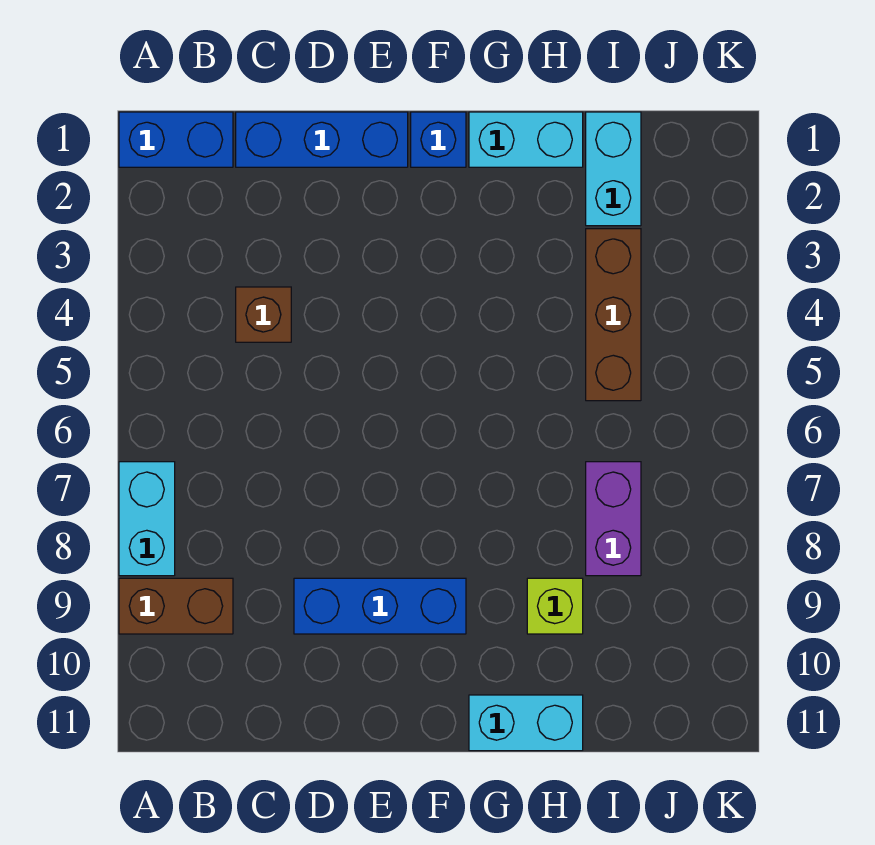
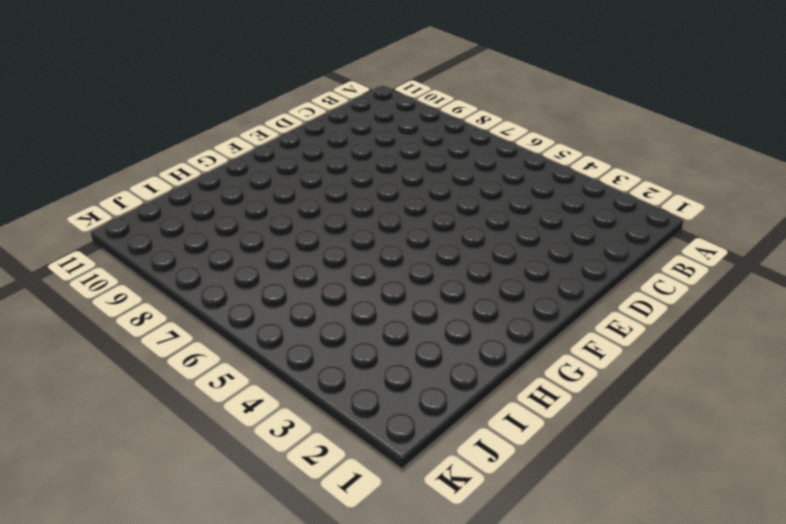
none -> blue 1x2 brick [119,112,233,167]
none -> cyan 1x2 brick [119,462,175,576]
none -> brown 1x2 brick [119,578,233,634]

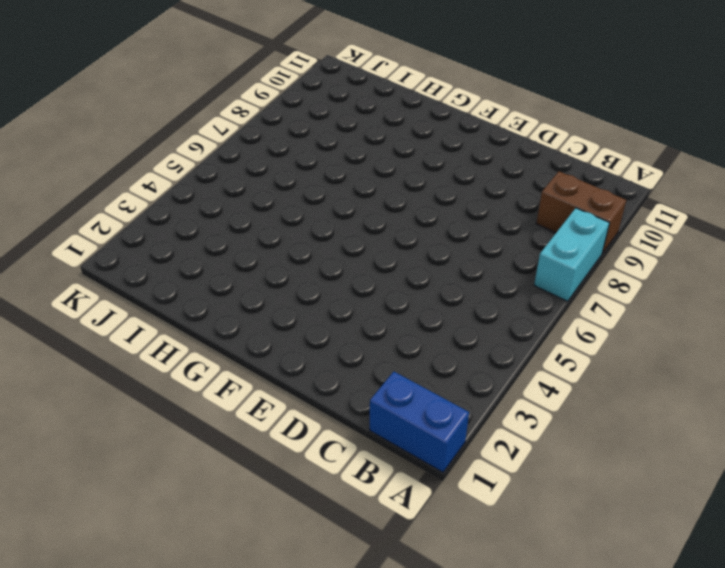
none -> blue 1x3 brick [236,112,408,167]
none -> brown 1x1 brick [236,287,291,342]
none -> blue 1x3 brick [294,578,466,634]

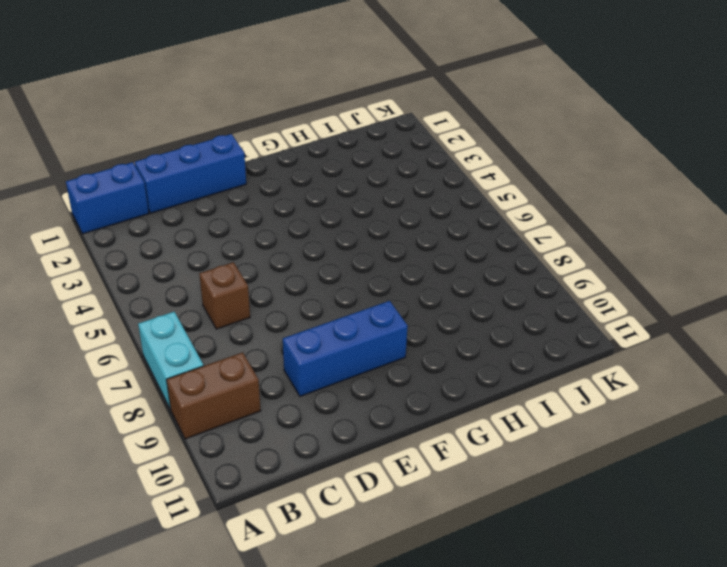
brown 1x1 brick [199,262,250,329] -> brown 1x1 brick moved to [236,287,291,342]
none -> blue 1x1 brick [411,112,466,167]
none -> cyan 1x2 brick [469,112,583,167]
none -> cyan 1x2 brick [469,695,583,751]

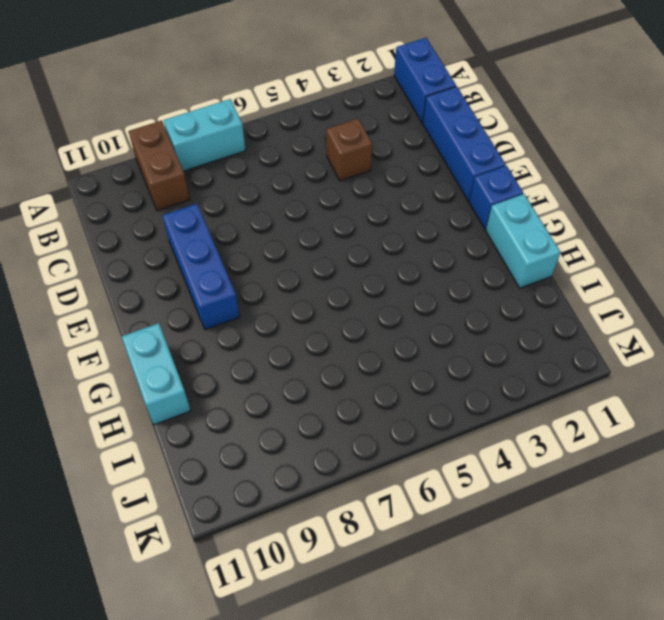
none -> lime 1x1 brick [527,578,583,634]
none -> cyan 1x2 brick [586,112,641,226]
none -> brown 1x3 brick [586,229,641,401]

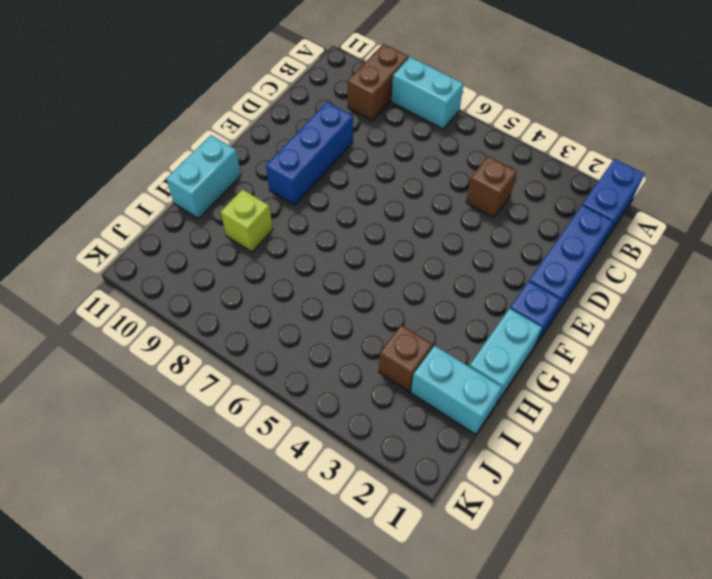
brown 1x1 brick [379,325,433,391] -> brown 1x3 brick [586,229,641,401]
none -> purple 1x2 brick [586,462,641,576]

